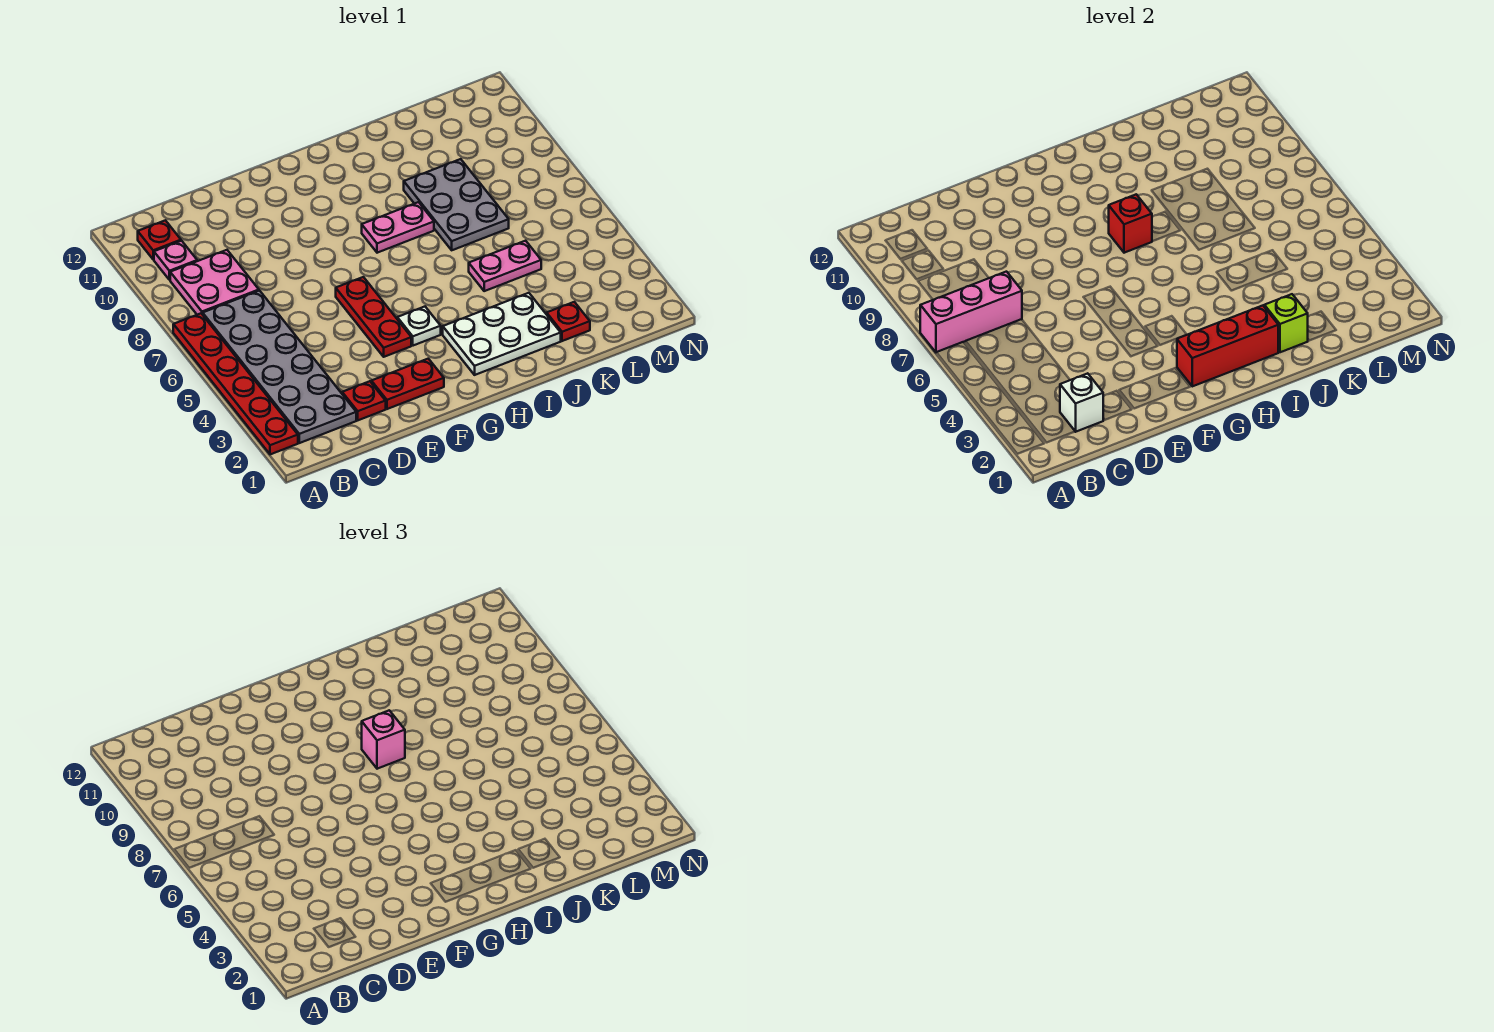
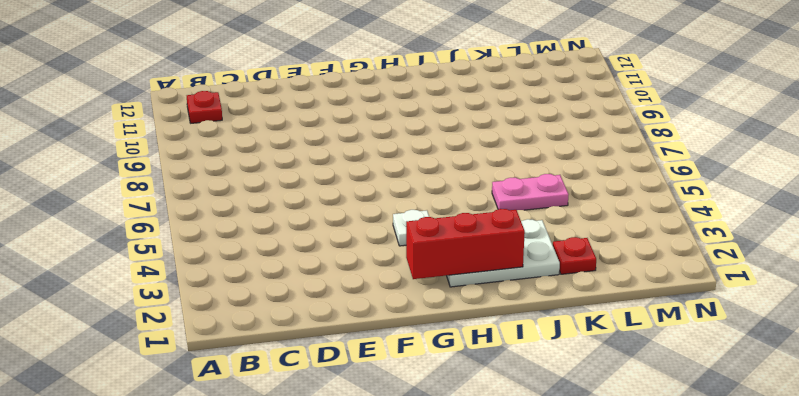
none -> red 1x6 plate [173,313,298,454]
none -> grey 2x6 plate [203,291,356,443]
none -> pink 2x2 plate [170,250,259,315]

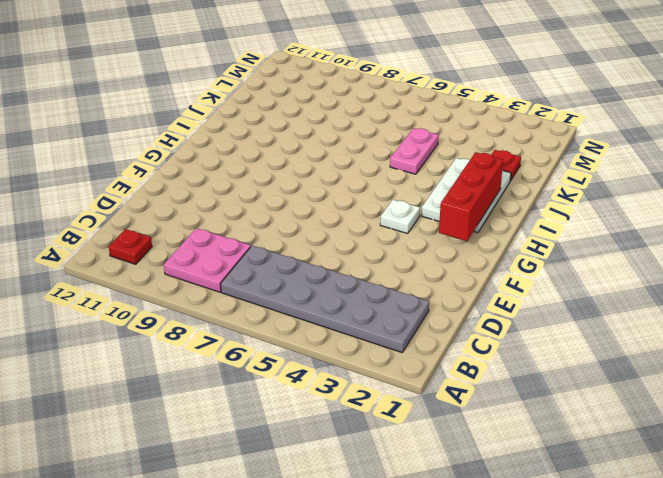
none -> red 1x6 plate [173,313,298,454]
none -> pink 1x1 plate [154,241,197,280]
none -> red 1x1 plate [342,381,386,420]

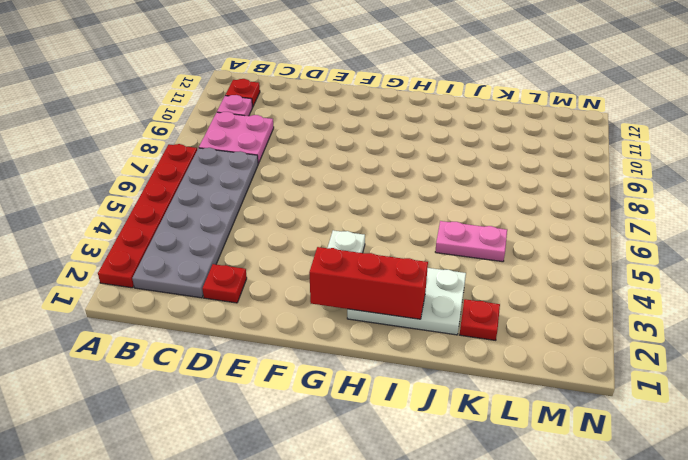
none -> red 1x2 plate [371,359,444,409]
none -> red 1x3 plate [336,277,411,357]
none -> pink 1x2 plate [362,202,434,253]

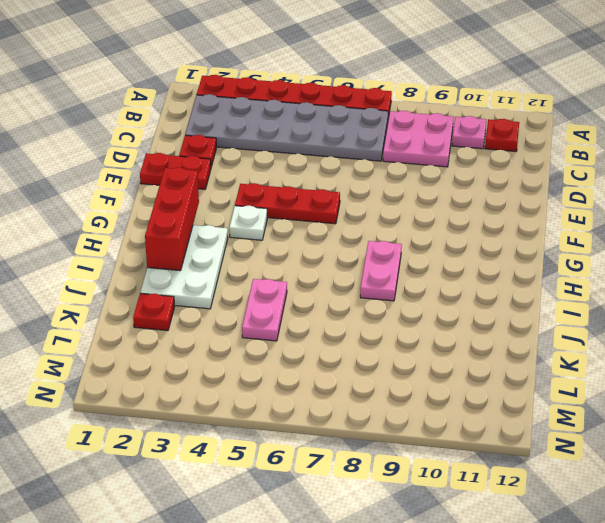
red 1x2 plate [140,153,211,189] -> red 1x2 plate turned to [371,359,444,409]
none -> grey 2x3 plate [404,159,509,250]
none -> pink 1x3 brick [920,272,1022,353]
none -> white 1x1 brick [1060,373,1103,432]

